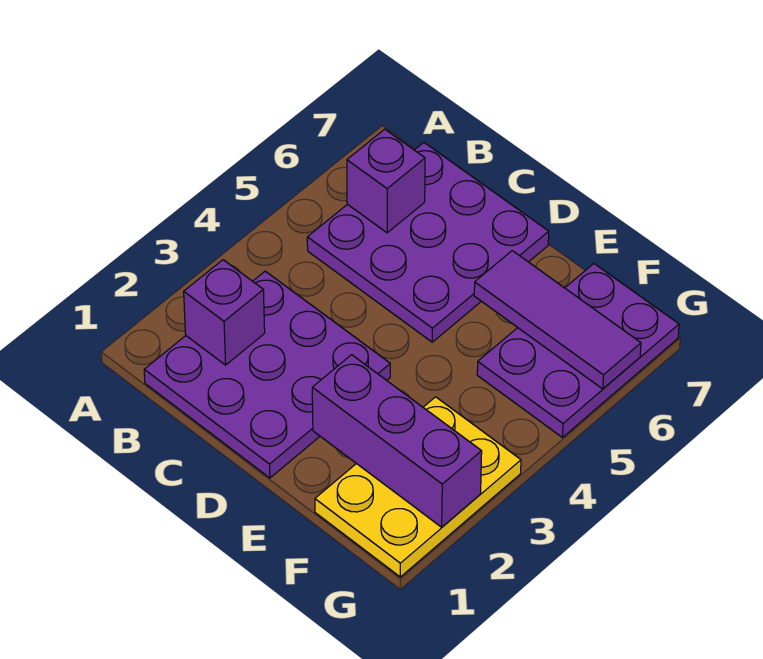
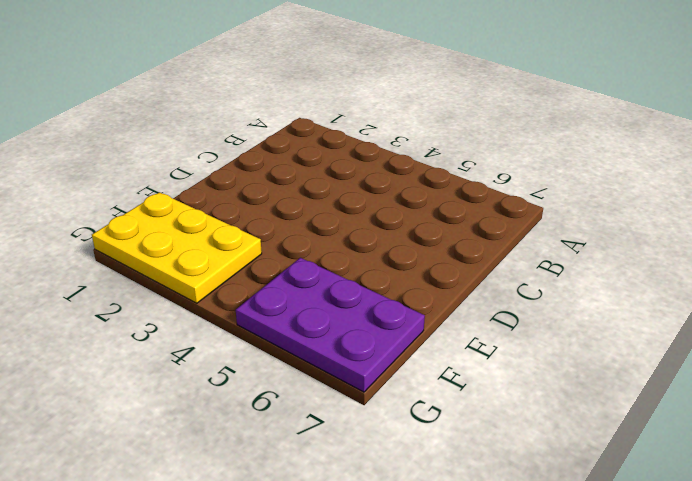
none -> purple 3x3 plate [144,271,390,478]
none -> purple 3x3 plate [307,143,549,342]

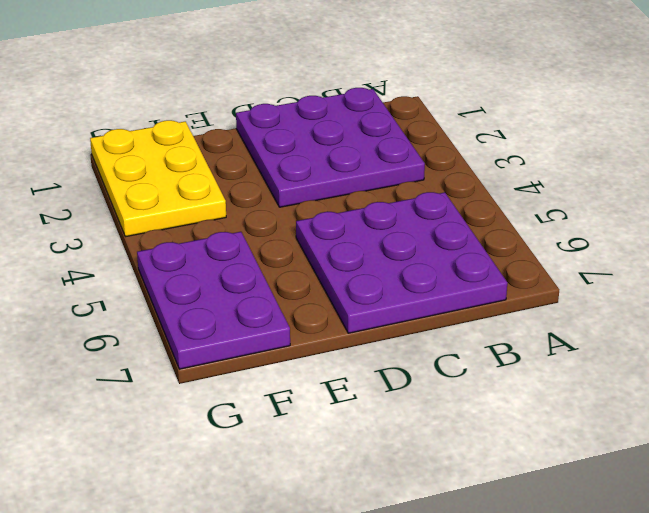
none -> purple 1x1 brick [184,260,265,365]
none -> purple 1x1 brick [347,129,425,233]

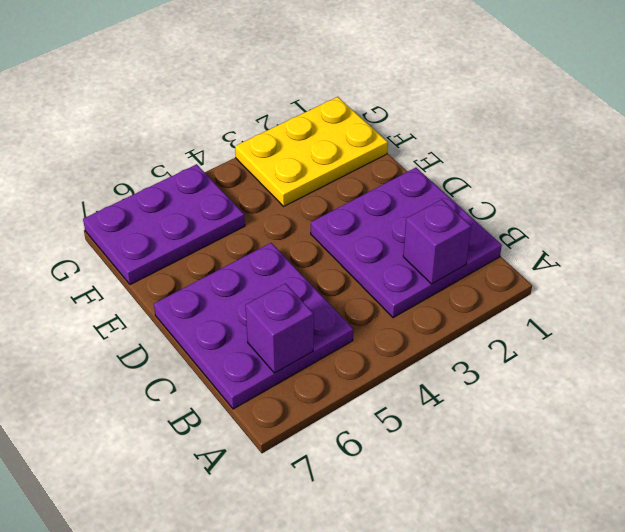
none -> purple 1x3 brick [312,355,482,527]
none -> purple 1x3 tile [474,251,641,389]

